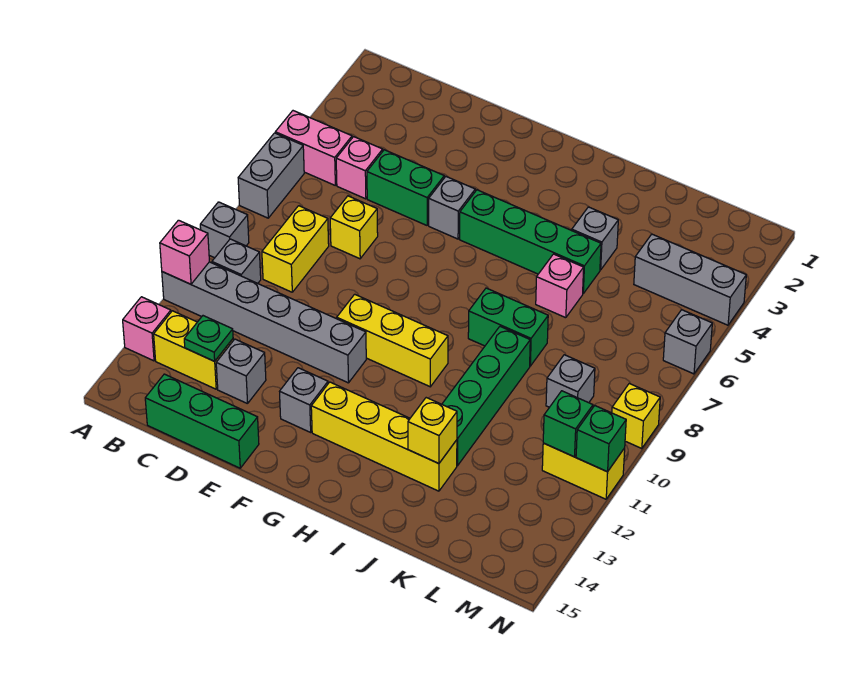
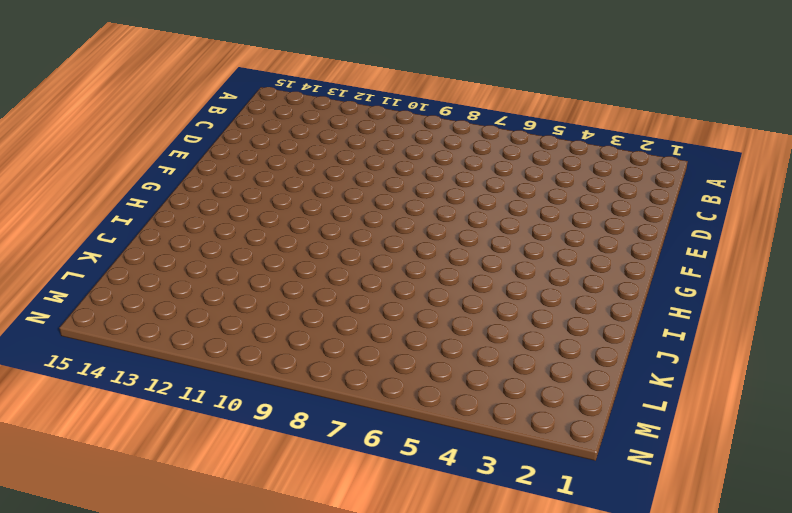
none -> pink 1x2 brick [275,111,352,185]
none -> grey 1x2 brick [238,133,304,218]
none -> grey 1x1 brick [200,202,249,258]
none -> grey 1x6 brick [162,262,366,383]

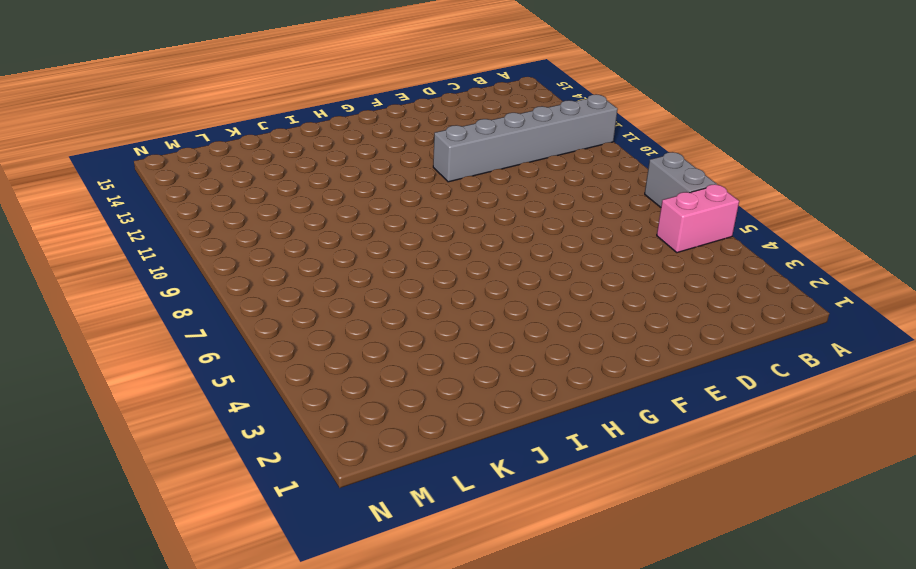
none -> grey 1x1 brick [200,202,249,258]
none -> pink 1x1 brick [123,297,171,361]
none -> grey 1x1 brick [212,239,261,283]
none -> yellow 1x2 brick [154,311,233,389]

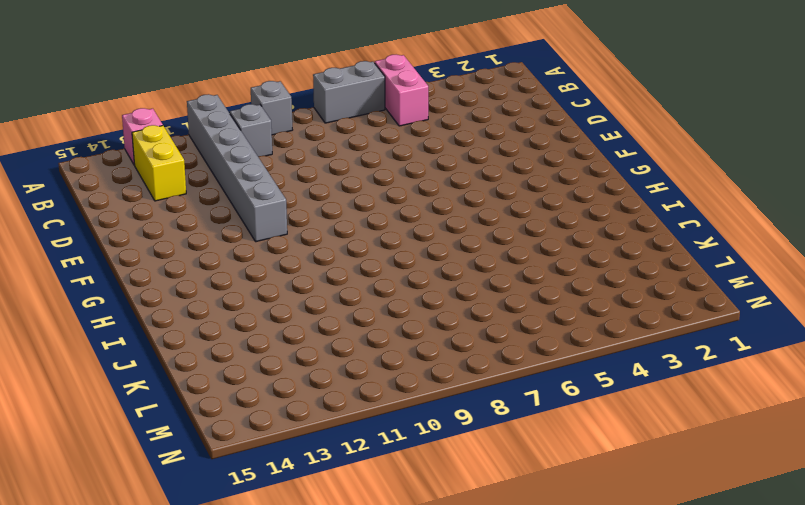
none -> pink 1x1 brick [336,137,383,199]
none -> yellow 1x2 brick [262,206,329,292]
none -> green 1x3 brick [145,374,259,468]
none -> green 1x2 brick [367,150,444,225]

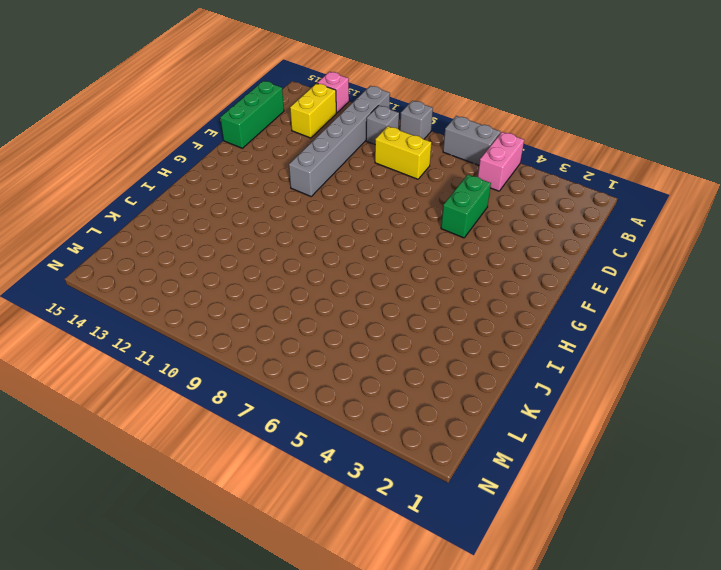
none -> pink 1x1 brick [336,137,383,199]
none -> yellow 1x1 brick [330,196,378,259]
none -> grey 1x1 brick [216,339,266,404]
none -> grey 1x1 brick [429,177,475,239]

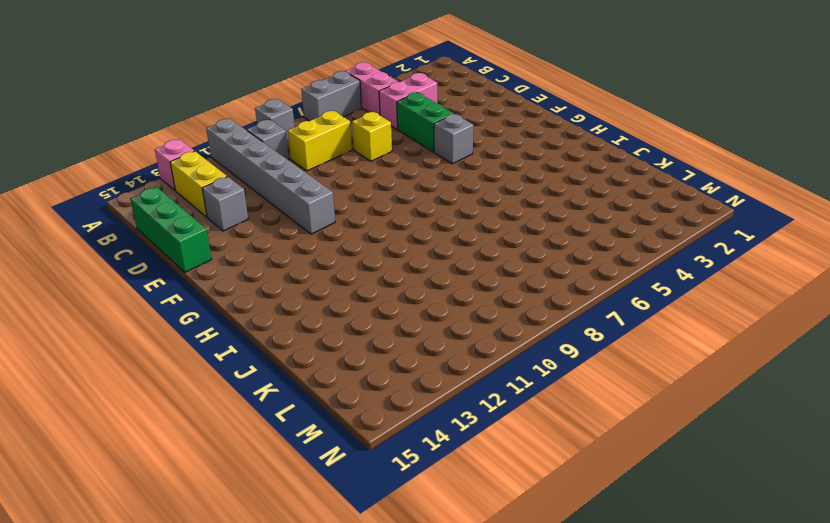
pink 1x2 brick [379,73,437,129] -> pink 1x1 brick [336,137,383,199]
none -> yellow 1x3 brick [337,294,448,387]
none -> grey 1x1 brick [280,368,328,432]
none -> green 1x4 brick [460,190,601,293]
none -> yellow 1x4 brick [311,382,457,491]

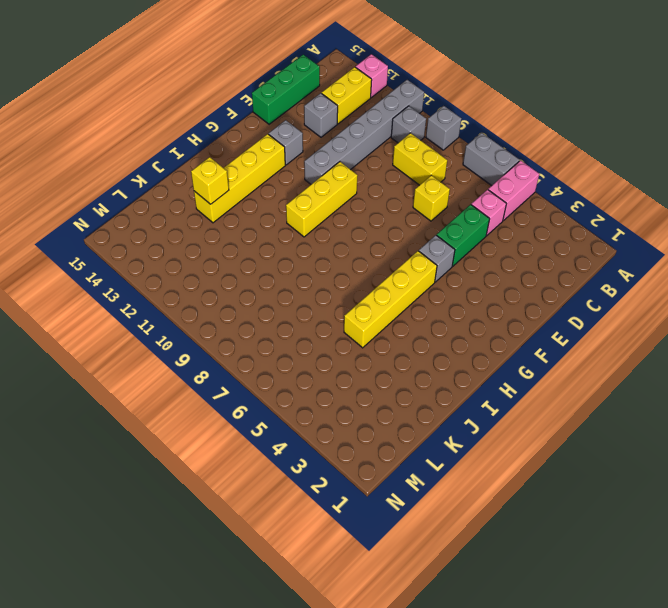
yellow 1x4 brick [344,251,437,348] -> green 1x4 brick [460,190,601,293]
none -> green 1x2 brick [468,288,548,366]
none -> grey 1x1 brick [572,207,618,270]
none -> pink 1x1 brick [536,254,584,318]
none -> green 1x4 brick [442,327,530,466]

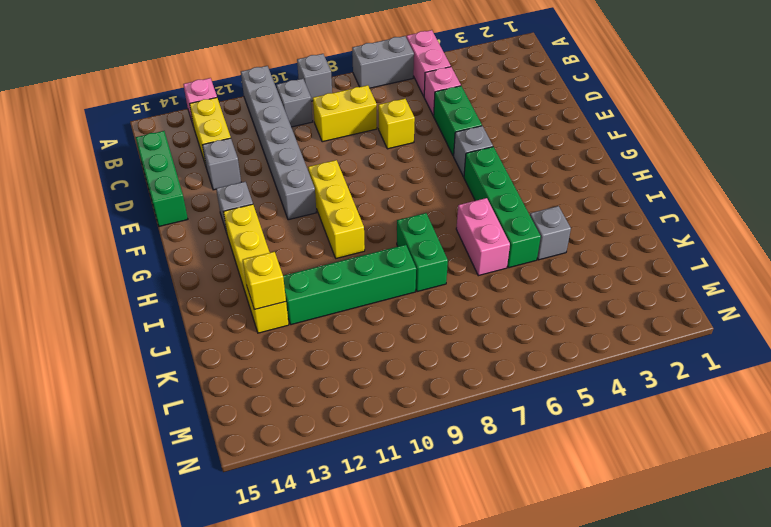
pink 1x2 brick [456,198,510,276] -> pink 1x1 brick [536,254,584,318]
none -> grey 1x3 brick [634,234,746,325]
none -> grey 1x1 brick [546,355,595,407]
none -> yellow 1x2 brick [542,443,625,499]
none -> grey 1x1 brick [663,310,712,374]

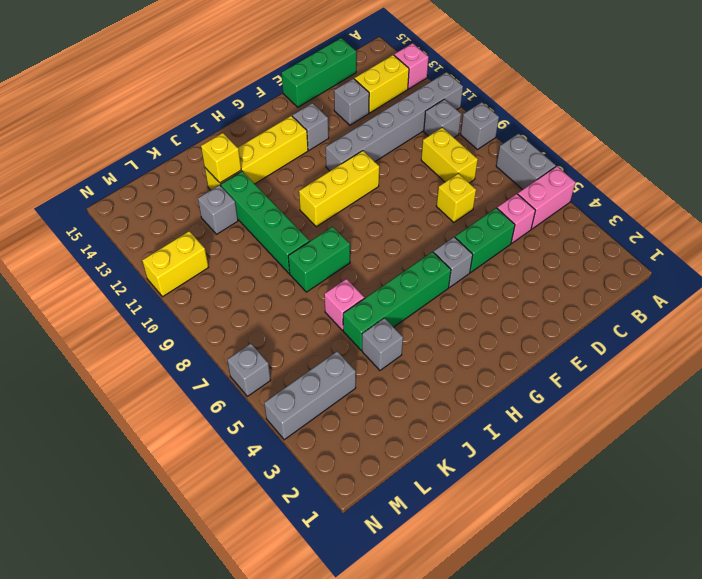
grey 1x1 brick [198,185,238,234] -> grey 1x1 brick moved to [546,355,595,407]
none -> yellow 1x1 brick [612,384,660,449]
none -> pink 1x1 brick [160,220,209,284]
none -> green 1x1 plate [184,316,233,361]
none -> green 1x1 brick [543,391,593,457]

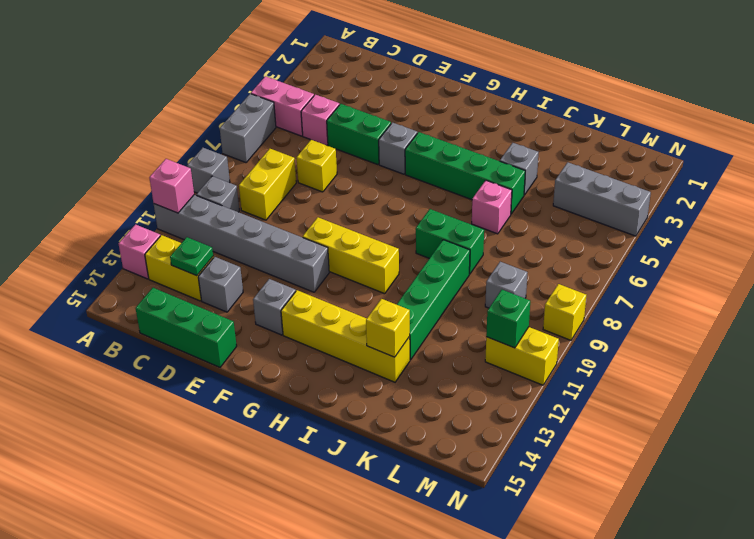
none -> grey 1x1 brick [663,310,712,374]
none -> green 1x1 brick [576,406,626,472]

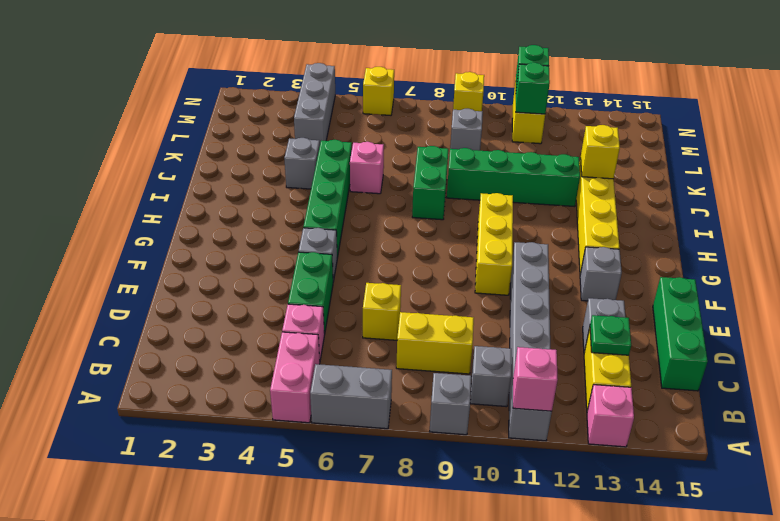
yellow 1x1 brick [363,67,394,115] -> grey 1x1 brick [663,310,712,374]

